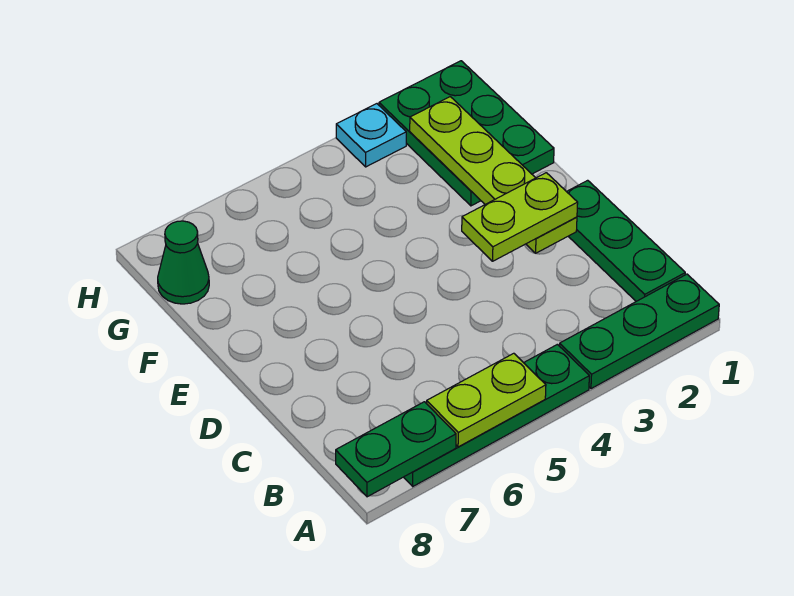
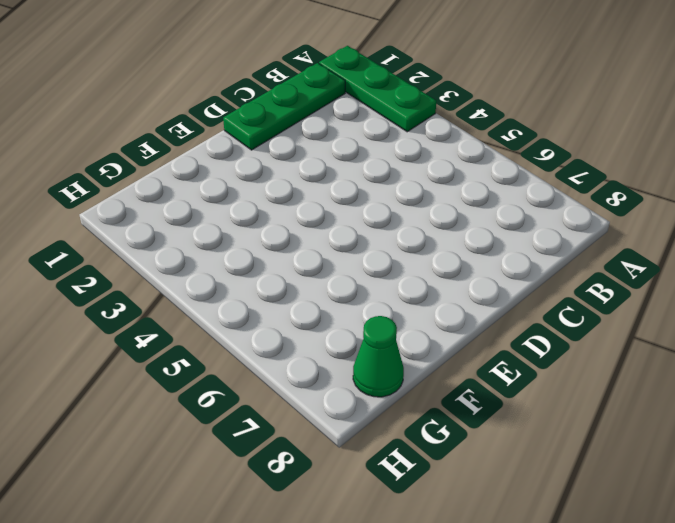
none -> green 1x4 plate [404,344,589,486]
none -> green 2x3 plate [379,61,554,206]

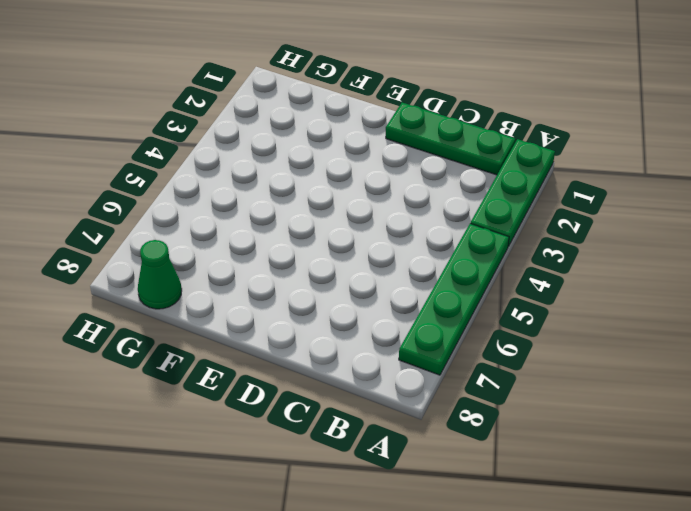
none -> green 2x3 plate [379,61,554,206]
none -> cyan 1x1 plate [336,104,406,167]

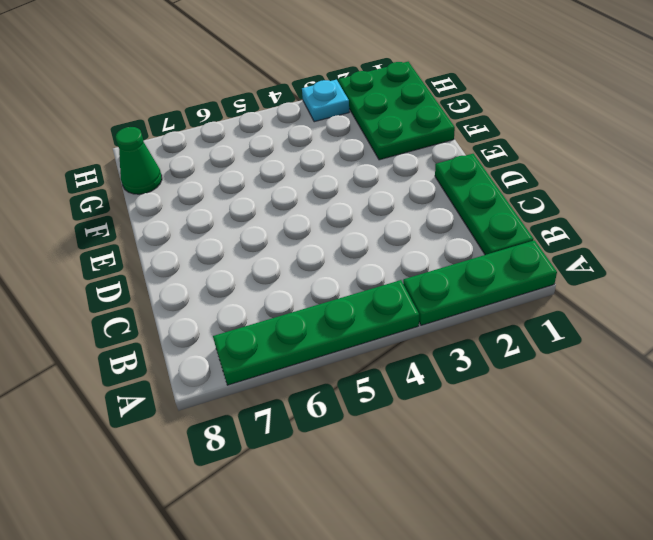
none -> lime 1x2 plate [427,353,546,447]
none -> green 1x2 plate [336,402,456,497]

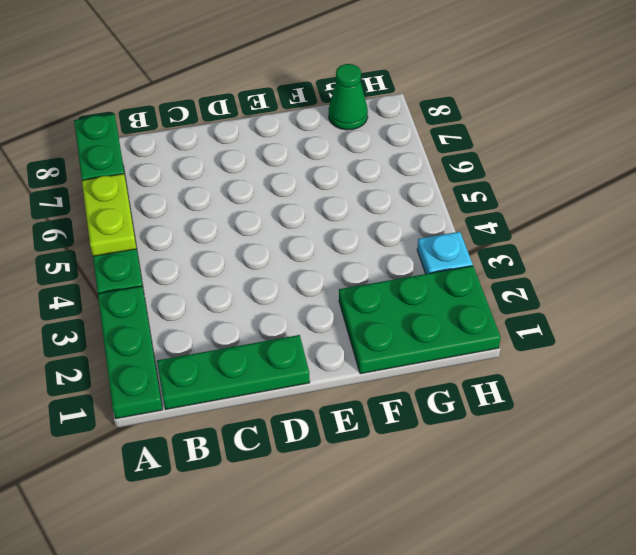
none -> lime 1x4 plate [410,97,577,253]
none -> lime 1x2 plate [462,173,578,261]

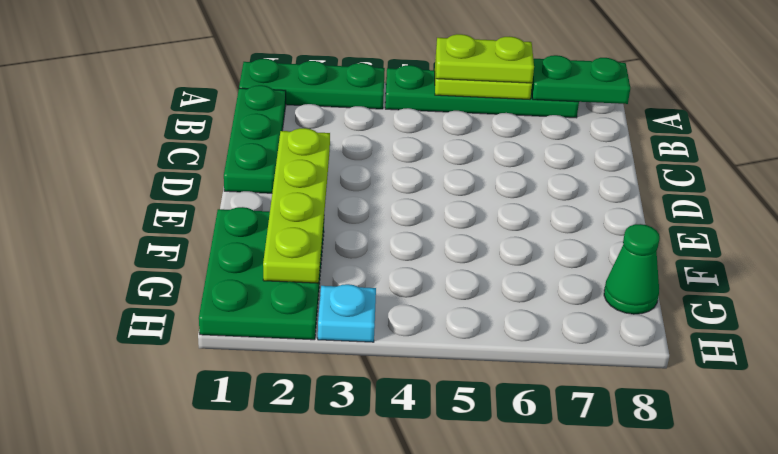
lime 1x2 plate [436,34,534,83] -> lime 1x2 plate moved to [462,173,578,261]

